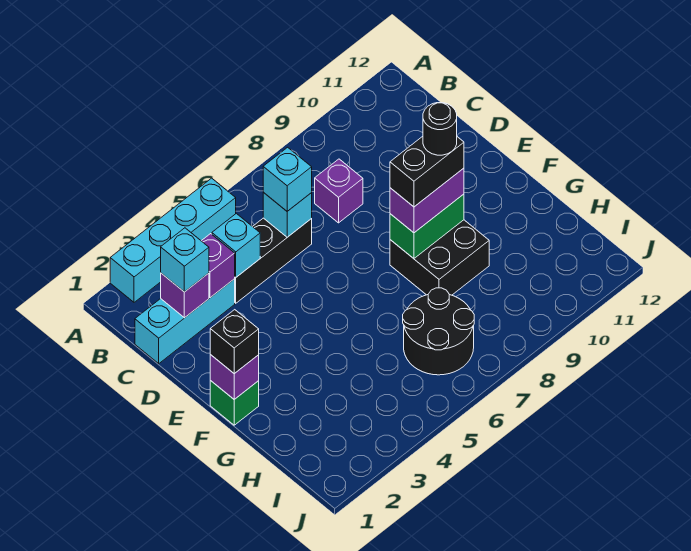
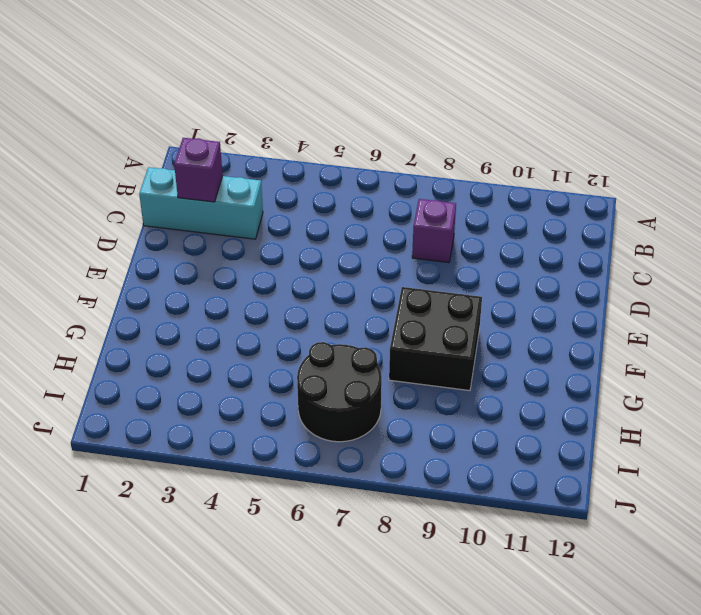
none -> cyan 1x4 brick [110,178,236,302]
none -> black 1x3 brick [235,218,312,303]
none -> green 1x1 brick [210,380,259,425]

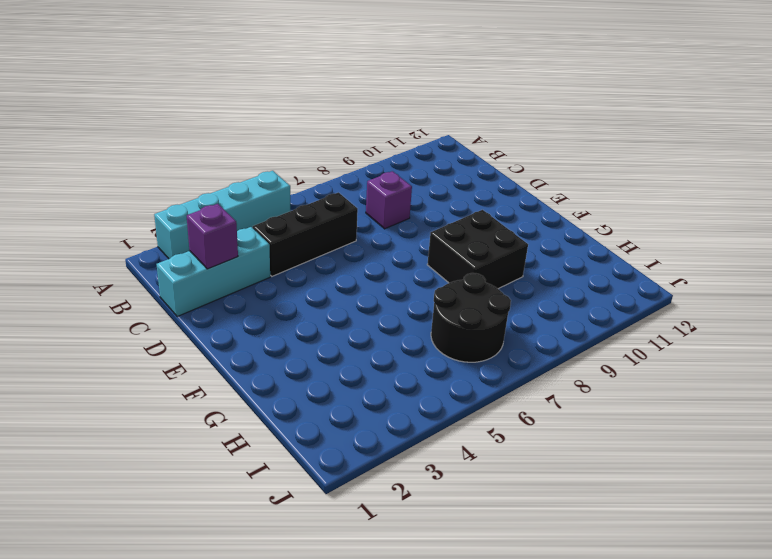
none -> green 1x1 brick [210,380,259,425]
none -> purple 1x1 brick [202,234,235,298]
none -> cyan 1x1 brick [212,213,260,277]

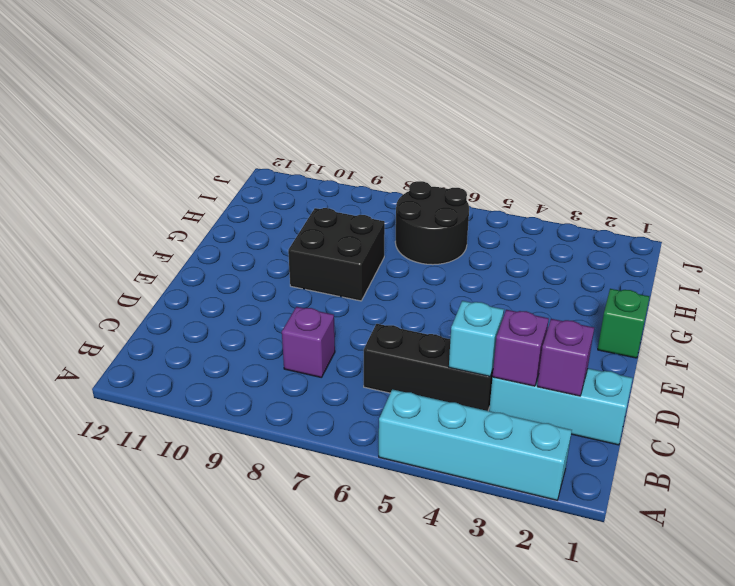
none -> cyan 1x1 brick [263,192,312,237]
none -> purple 1x1 brick [210,355,259,399]
none -> green 1x2 brick [390,194,464,258]

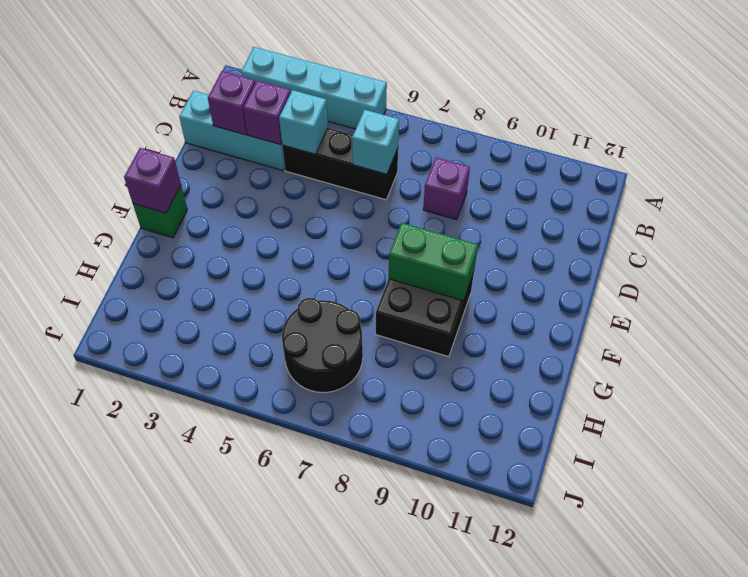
none -> cyan 1x1 brick [161,228,209,292]
none -> cyan 1x1 brick [263,147,312,211]
none -> black 1x1 brick [210,310,259,374]

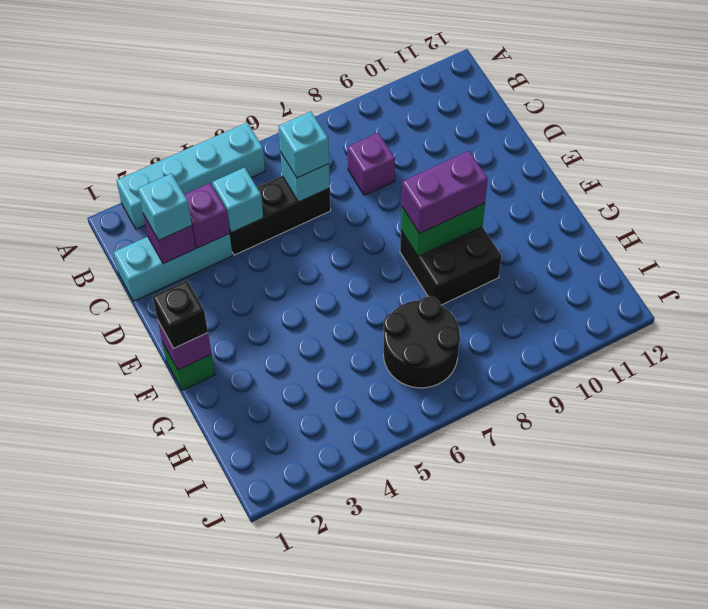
none -> black 1x2 brick [390,136,464,207]
none -> black 1x1 round brick [423,103,457,155]

